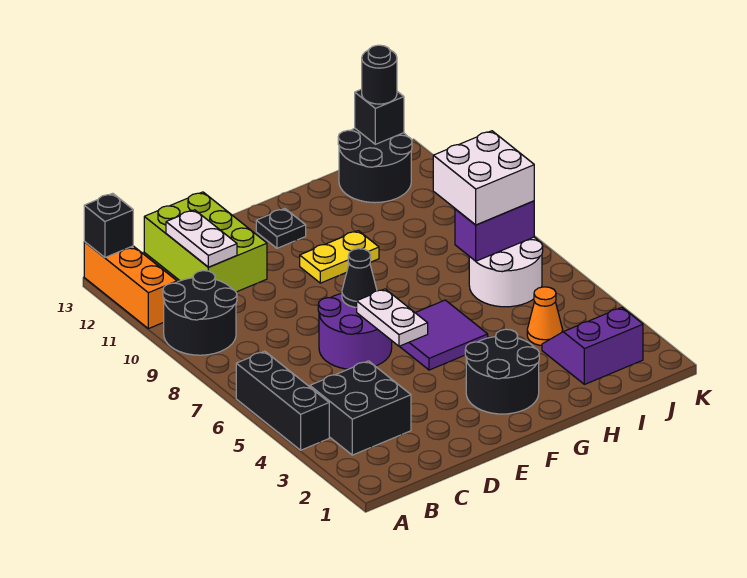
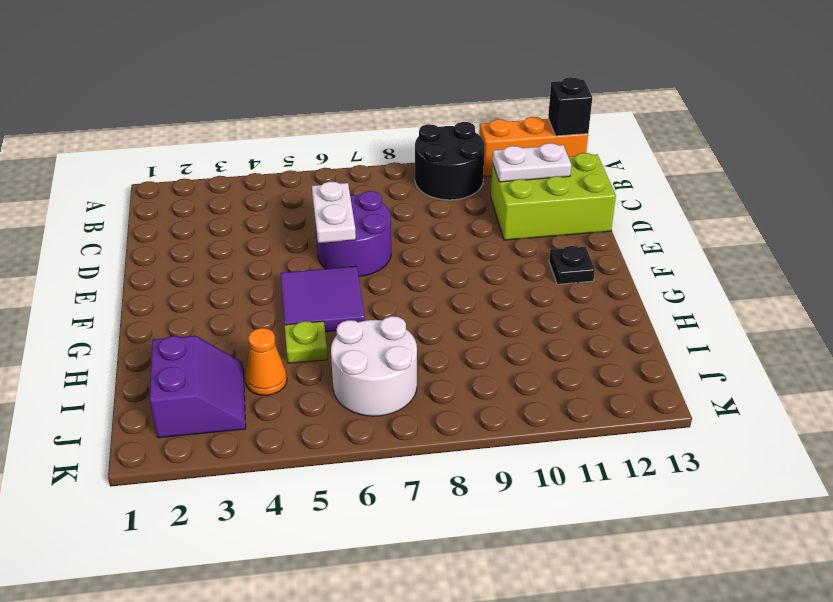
white 1x2 plate [312,182,356,243] -> white 1x2 plate turned to [357,289,428,346]
lime 1x1 plate [285,321,328,363] -> none
none -> black 1x3 brick [236,351,329,450]
none -> black 2x2 brick [310,361,411,455]
none -> black 2x2 round brick [465,329,539,414]

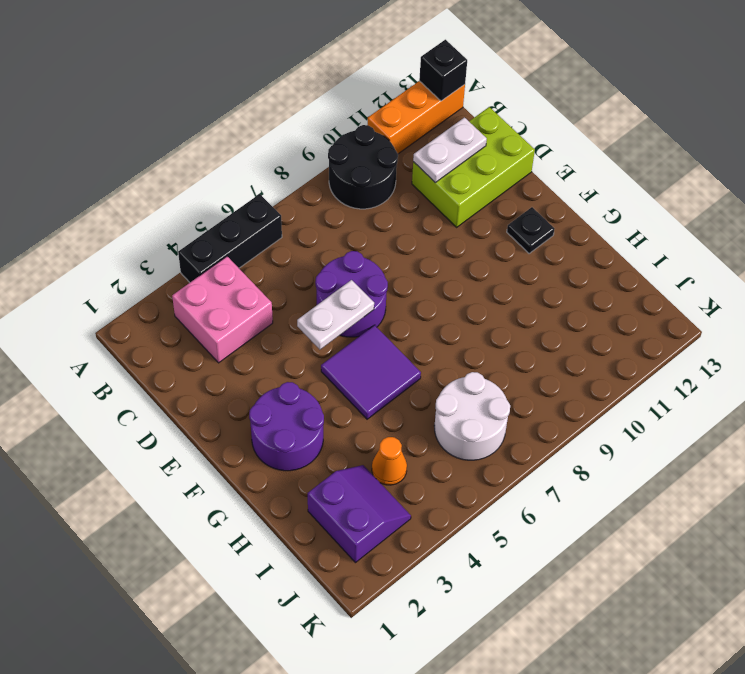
pink 2x2 brick [172,256,273,363] -> black 2x2 brick [310,361,411,455]
purple 2x2 round brick [249,382,324,471] -> black 2x2 round brick [465,329,539,414]
none -> yellow 1x2 plate [300,231,379,283]
none -> black 2x2 round brick [338,128,412,203]
none -> black 1x1 cone [342,249,377,307]

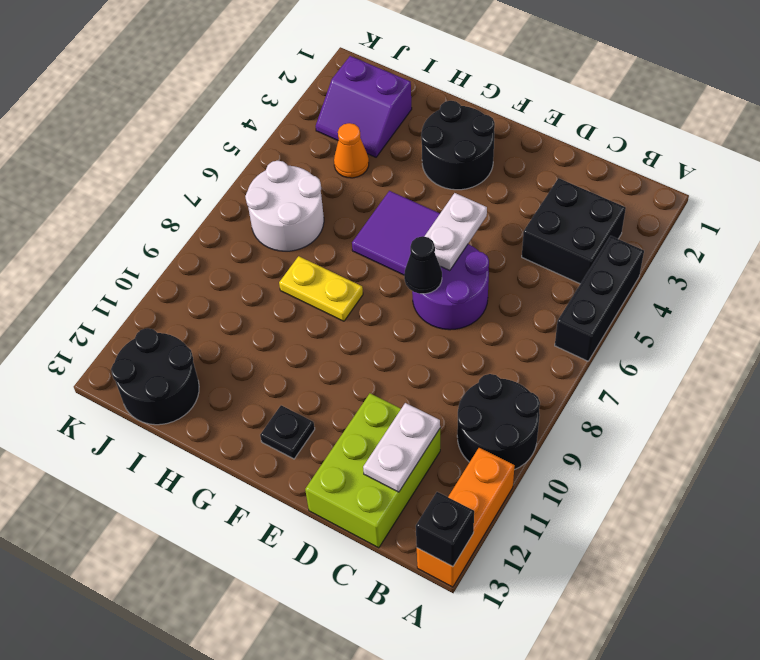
yellow 1x2 plate [279,256,363,321] -> yellow 1x2 plate moved to [300,231,379,283]
none -> purple 1x2 brick [455,201,534,261]
none -> black 1x1 brick [355,89,404,144]
none -> white 2x2 brick [433,131,534,225]

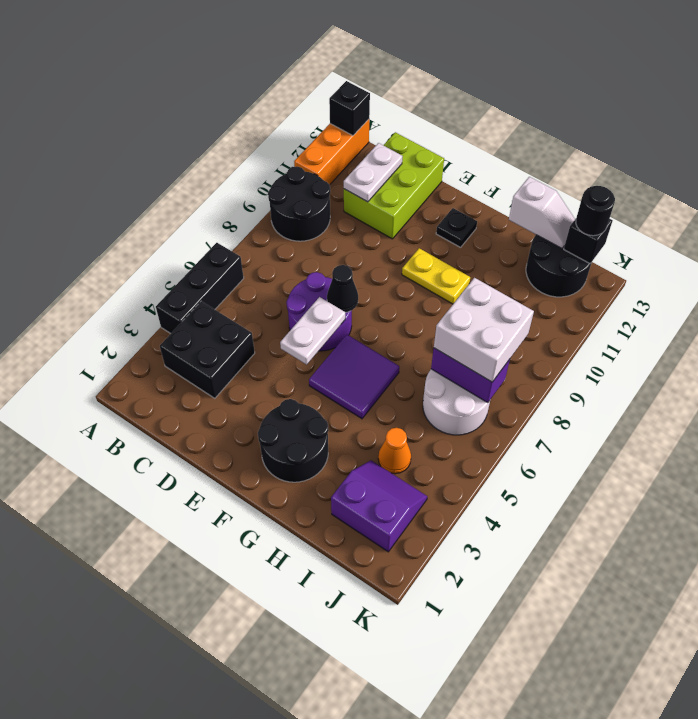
white 1x2 slope [509,177,575,248] -> none

